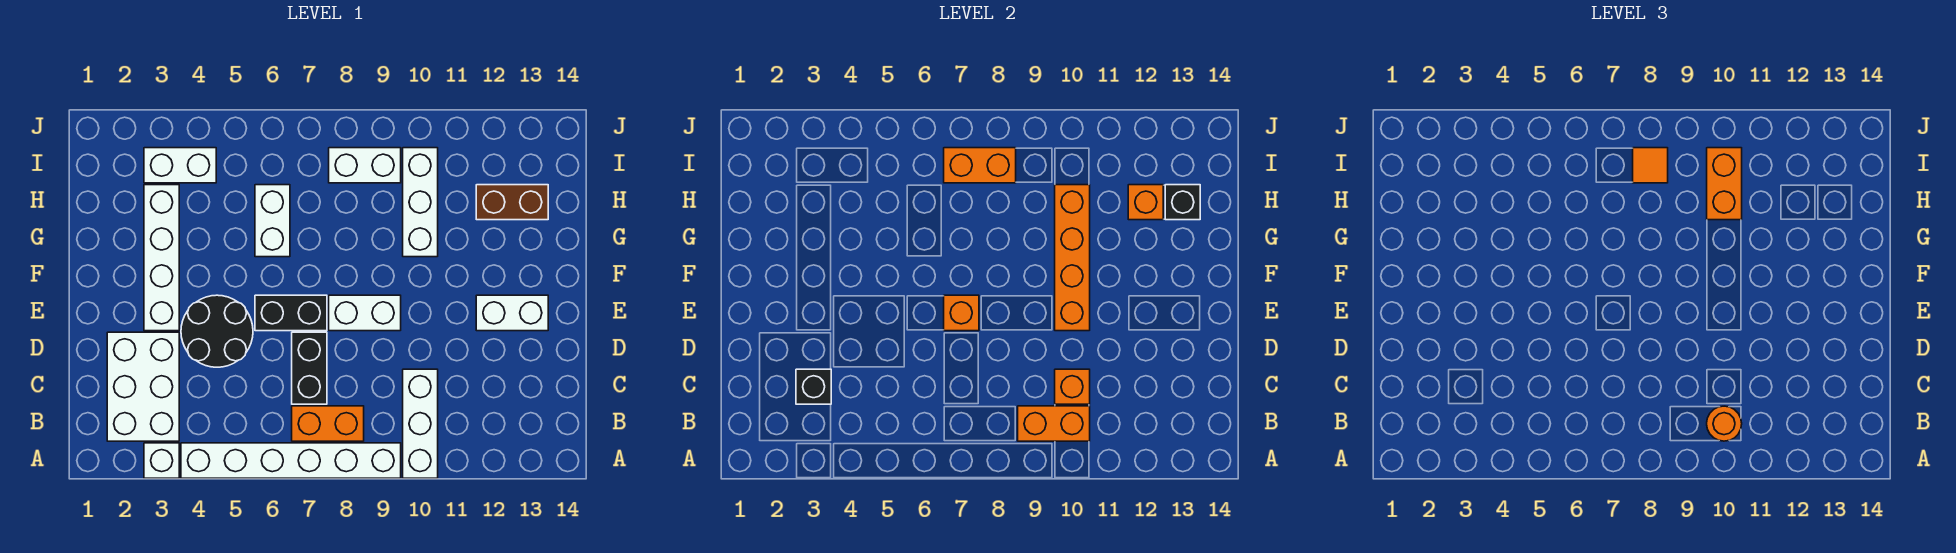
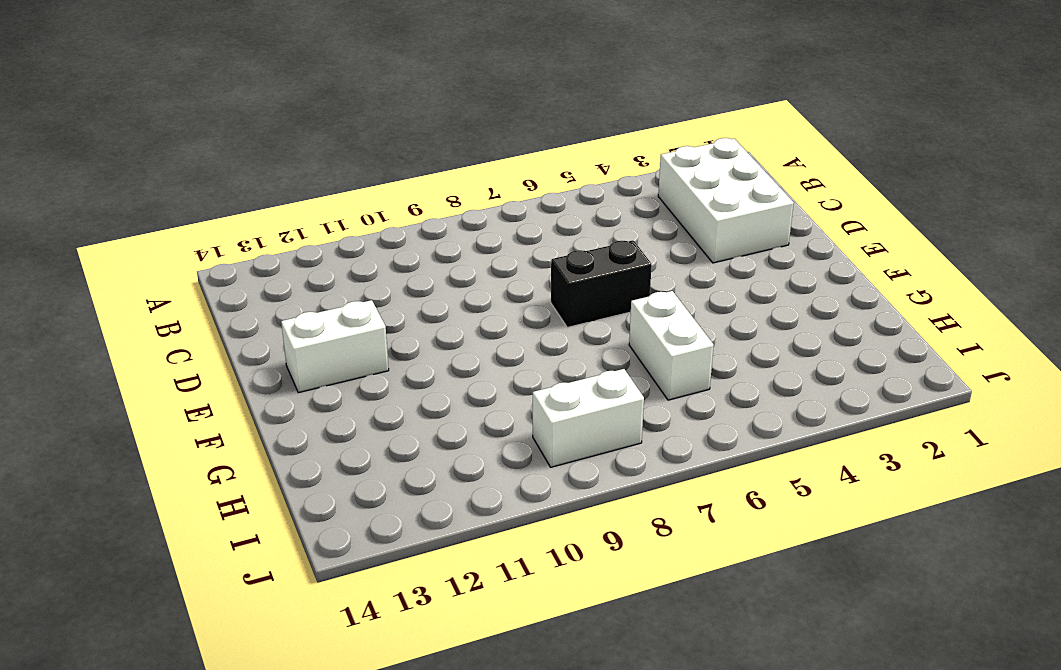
none -> white 1x1 brick [144,443,179,478]
none -> white 1x6 brick [181,443,401,478]
none -> white 1x3 brick [403,369,438,478]

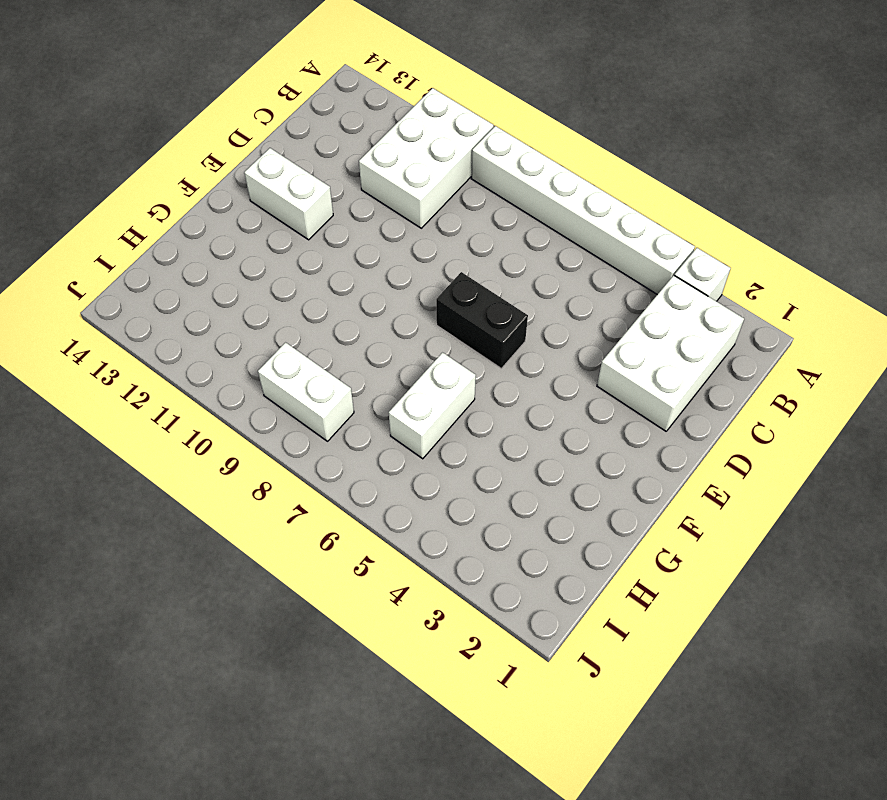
white 2x3 brick [359,88,494,228] -> white 1x3 brick [403,369,438,478]
none -> orange 1x2 brick [292,406,364,441]
none -> black 1x2 brick [292,332,327,404]
none -> black 2x2 round brick [181,295,253,367]

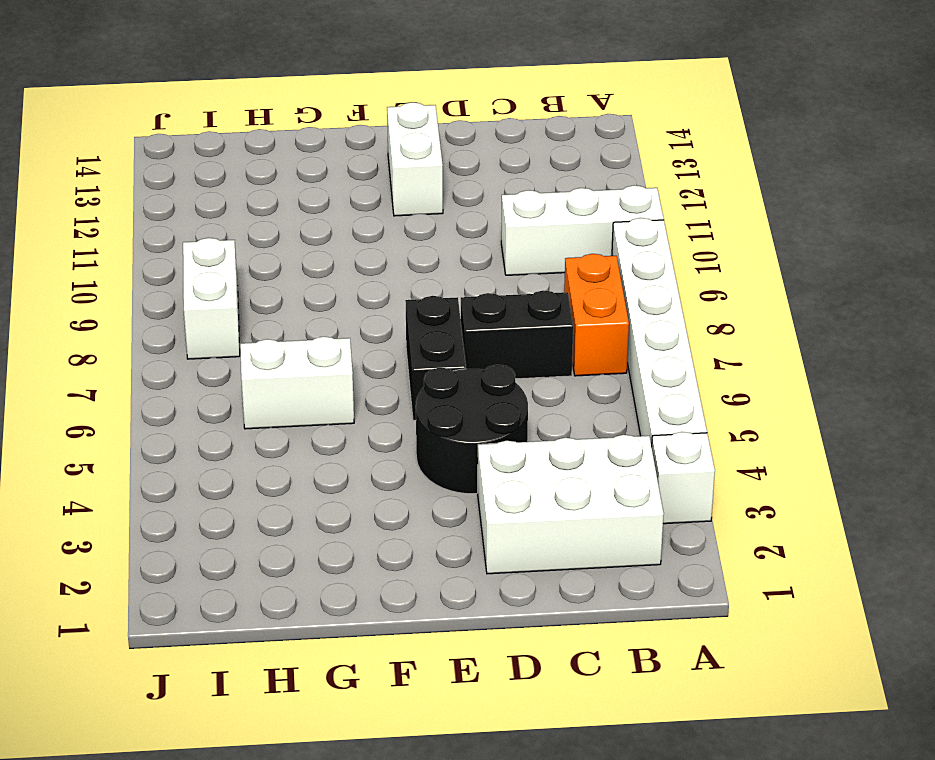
none -> white 1x4 brick [144,185,179,331]
none -> white 1x2 brick [329,295,401,331]
none -> white 1x3 brick [403,148,438,257]

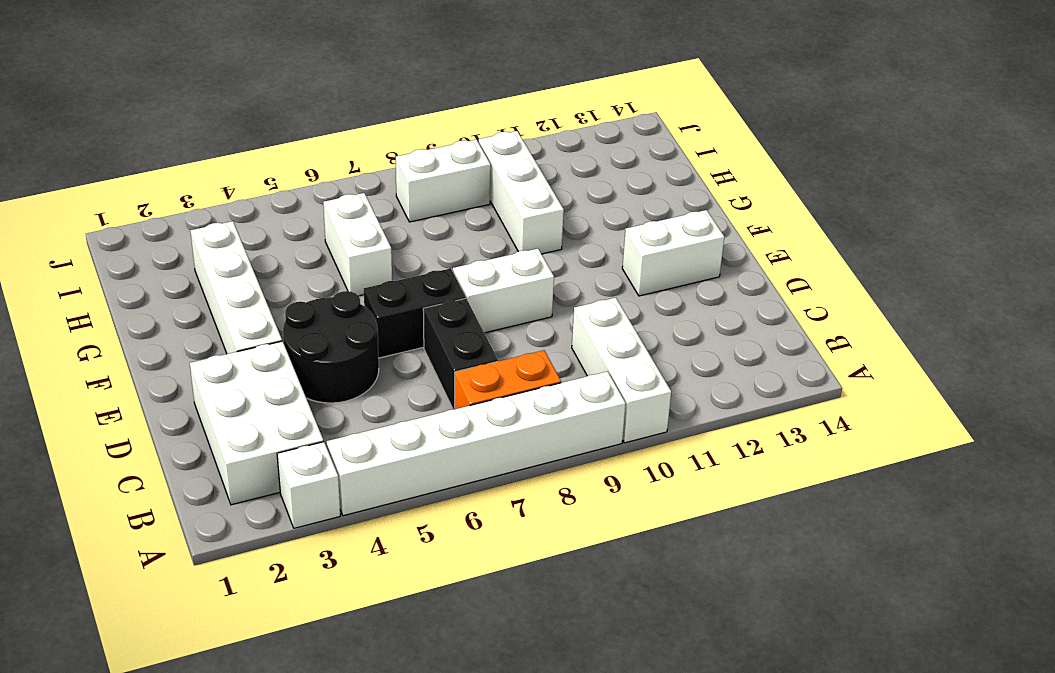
none -> brown 1x2 brick [476,185,548,220]
none -> white 1x2 brick [144,148,216,183]
none -> orange 1x2 brick [1018,406,1090,441]

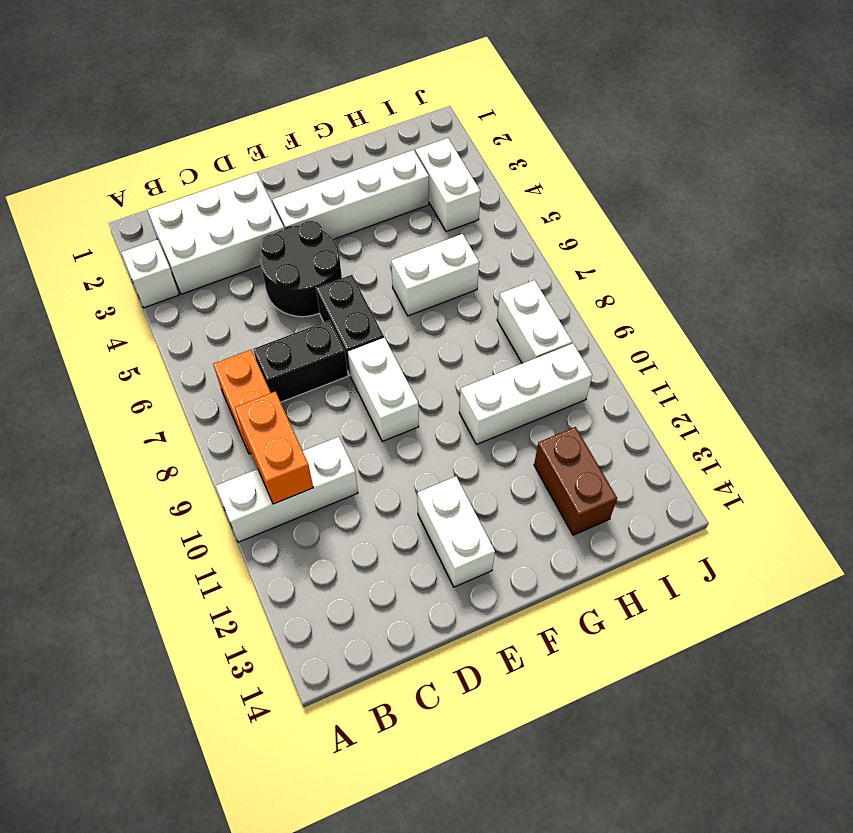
none -> white 1x6 brick [181,443,401,478]
none -> black 1x1 brick [796,369,831,404]
none -> orange 1x1 brick [1055,369,1090,404]

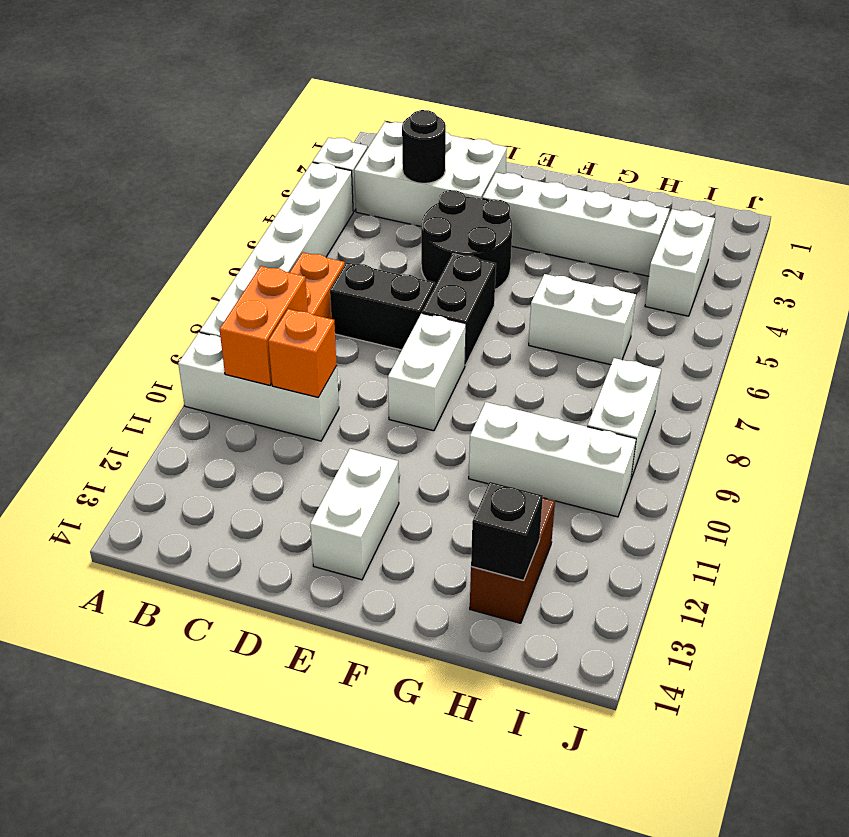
black 1x1 round brick [402,110,446,183] -> black 1x1 brick [796,369,831,404]
none -> orange 1x1 brick [944,295,979,331]
none -> orange 1x4 brick [1055,185,1090,331]
none -> orange 1x1 brick [1128,185,1163,220]

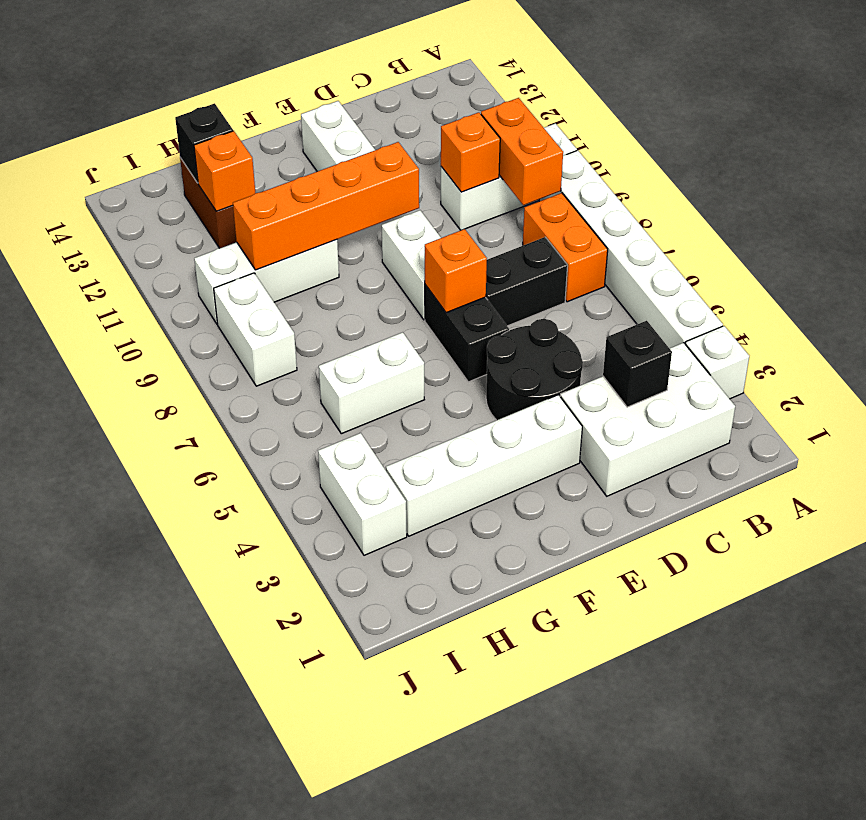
none -> orange 1x2 brick [944,148,1016,183]
none -> orange 1x1 round brick [1707,406,1742,441]
none -> orange 1x2 brick [1707,148,1742,220]

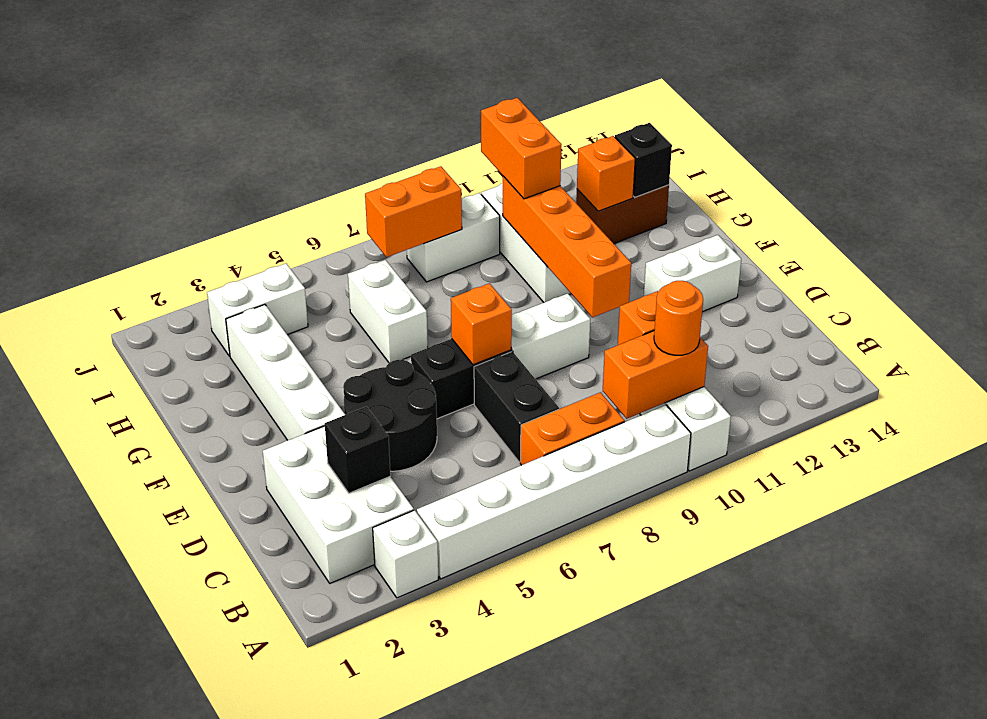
none -> orange 1x1 tile [1633,148,1668,183]

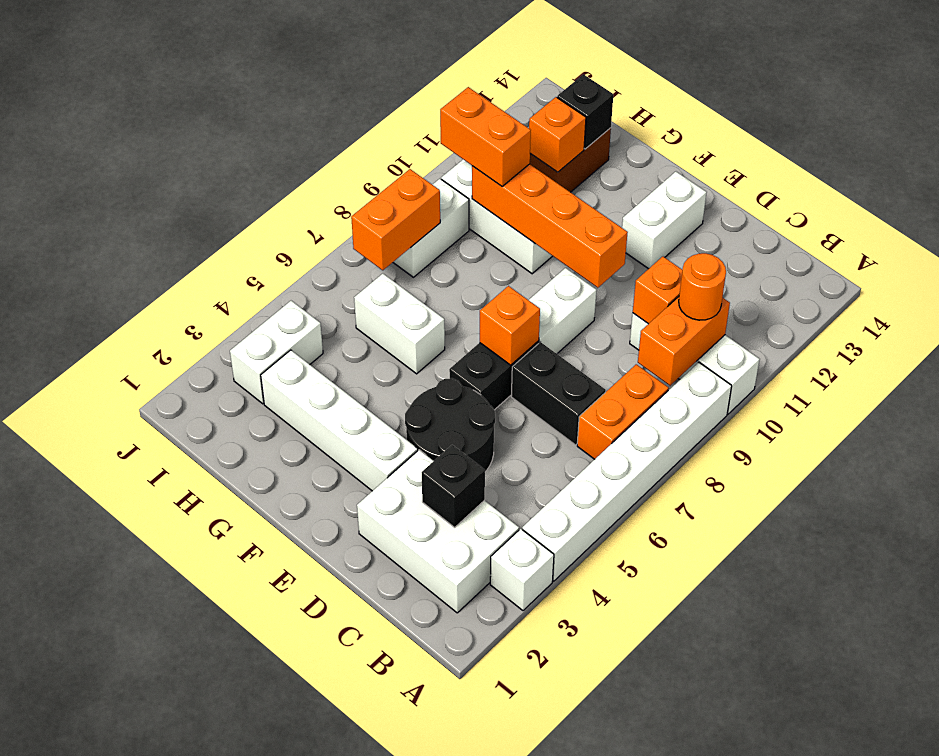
none -> orange 1x1 tile [1633,148,1668,183]

